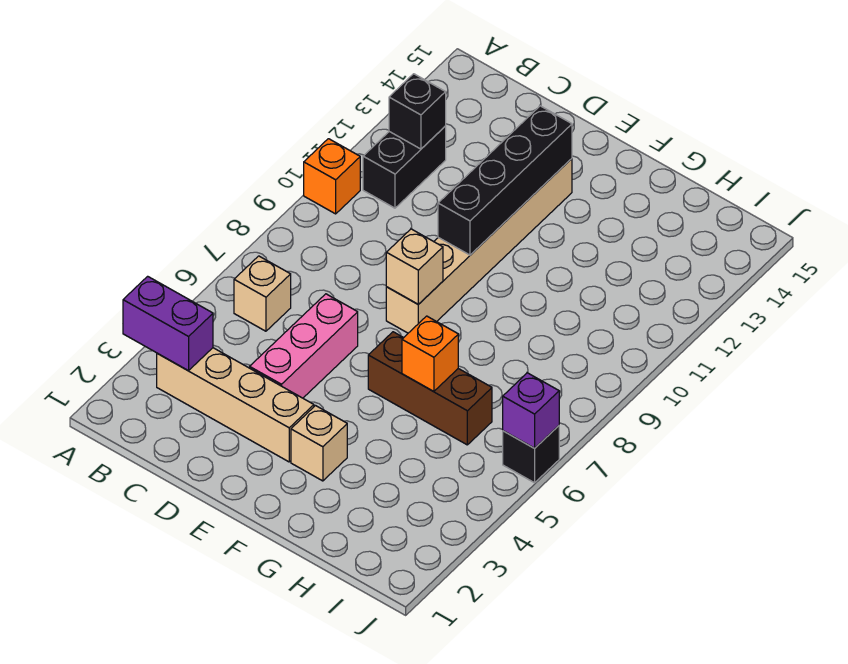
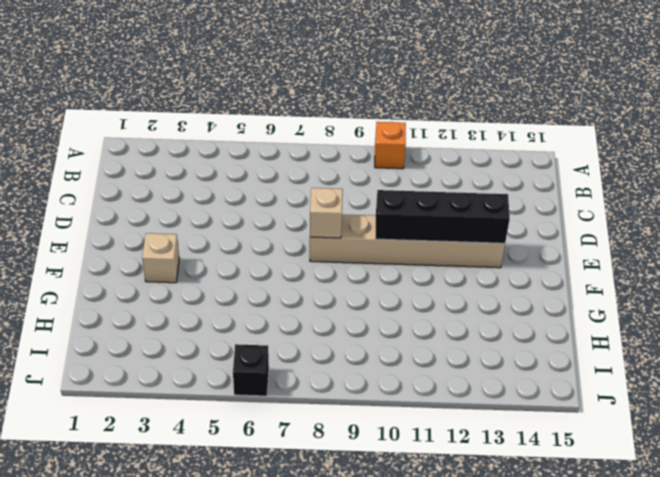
none -> tan 1x4 brick [157,348,314,462]
none -> tan 1x1 brick [234,256,291,331]
none -> black 1x2 brick [363,126,446,208]

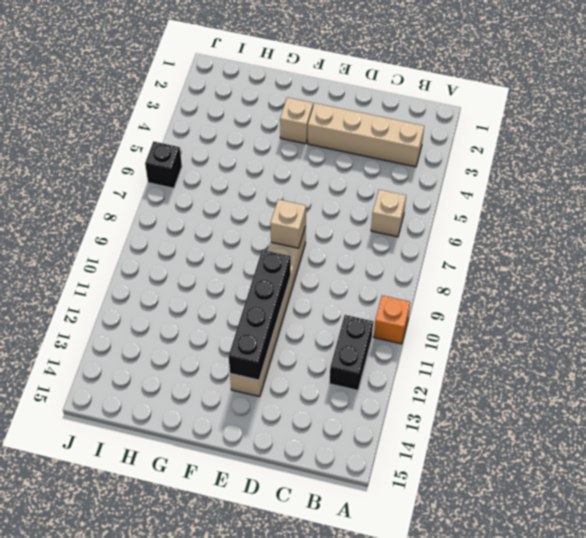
none -> pink 1x3 brick [250,294,358,398]
none -> brown 1x3 brick [368,332,492,445]
none -> purple 1x2 brick [123,276,213,371]

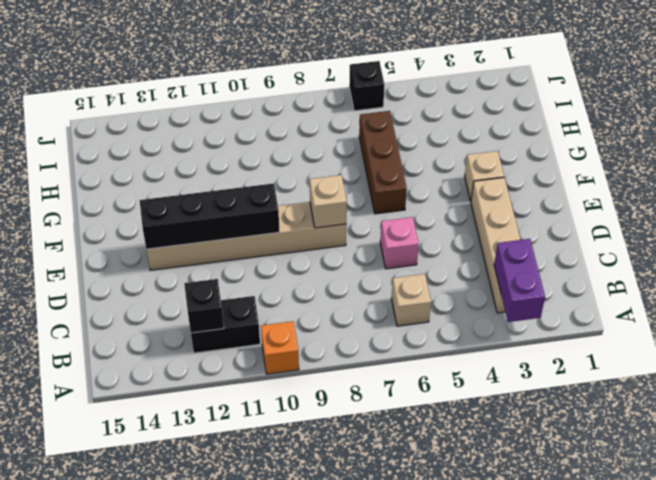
pink 1x1 brick [380,217,419,269] -> pink 1x3 brick [250,294,358,398]
none -> orange 1x1 brick [402,316,458,392]
none -> purple 1x1 brick [503,373,559,448]

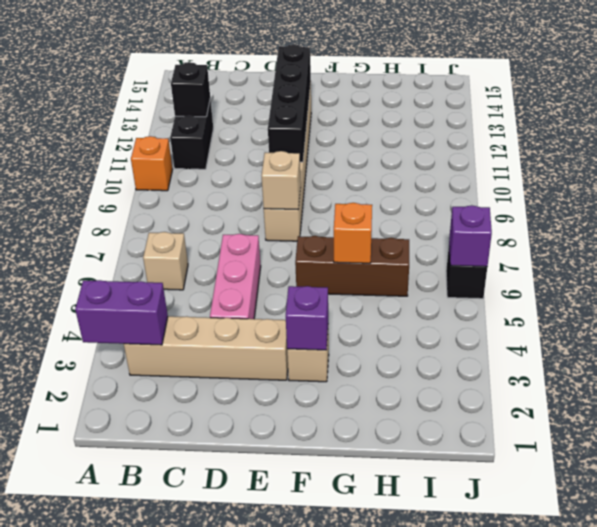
purple 1x1 brick [286,286,328,350] -> none

